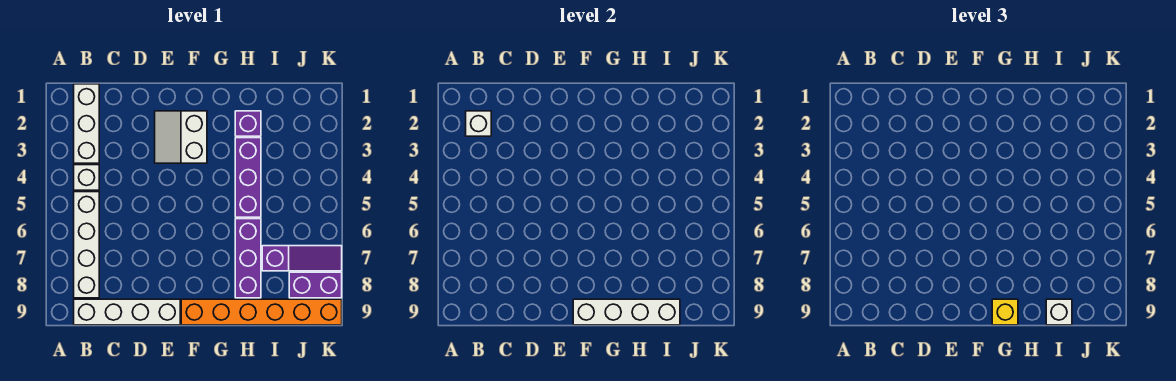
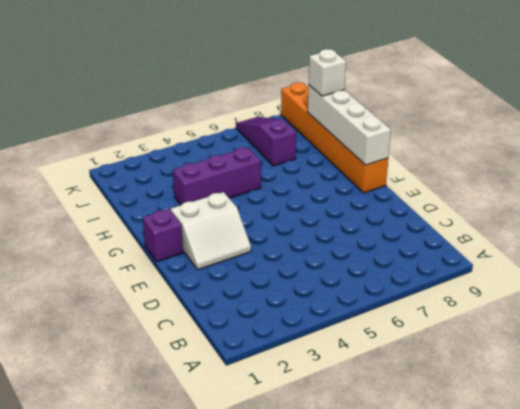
purple 1x1 brick [143,209,183,262] -> purple 1x1 brick moved to [235,111,261,136]
none -> white 1x3 brick [74,84,99,163]
none -> white 1x1 brick [74,165,99,190]
none -> white 1x4 brick [74,192,99,298]

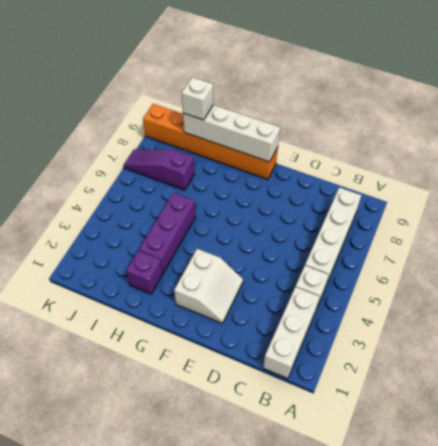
none -> white 1x4 brick [74,299,180,325]
none -> purple 1x3 brick [235,219,261,298]
none -> purple 1x2 brick [289,272,342,298]

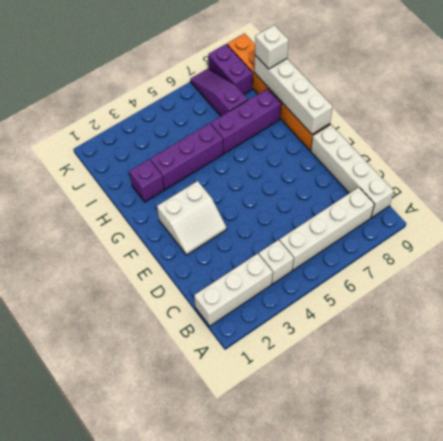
none -> white 1x1 brick [466,111,491,136]
none -> yellow 1x1 brick [992,299,1018,325]

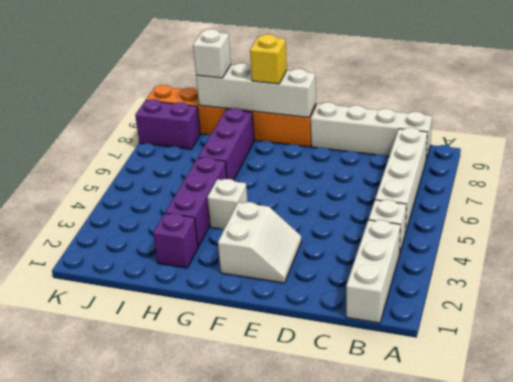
white 1x1 brick [207,179,247,229] -> white 1x1 brick moved to [466,111,491,136]
none -> purple 1x3 slope [262,246,342,271]

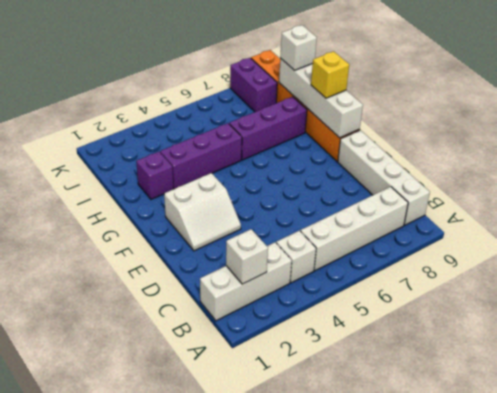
none -> purple 1x3 slope [262,246,342,271]

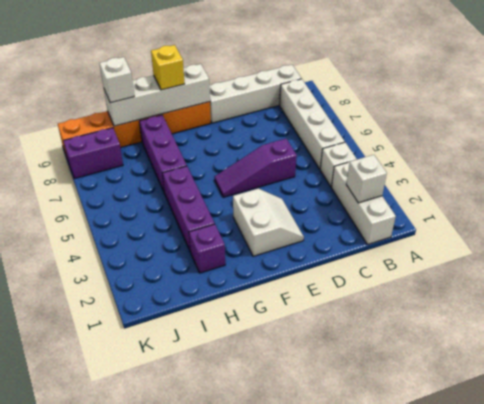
purple 1x3 slope [215,139,297,197] -> purple 1x3 slope moved to [262,246,342,271]

